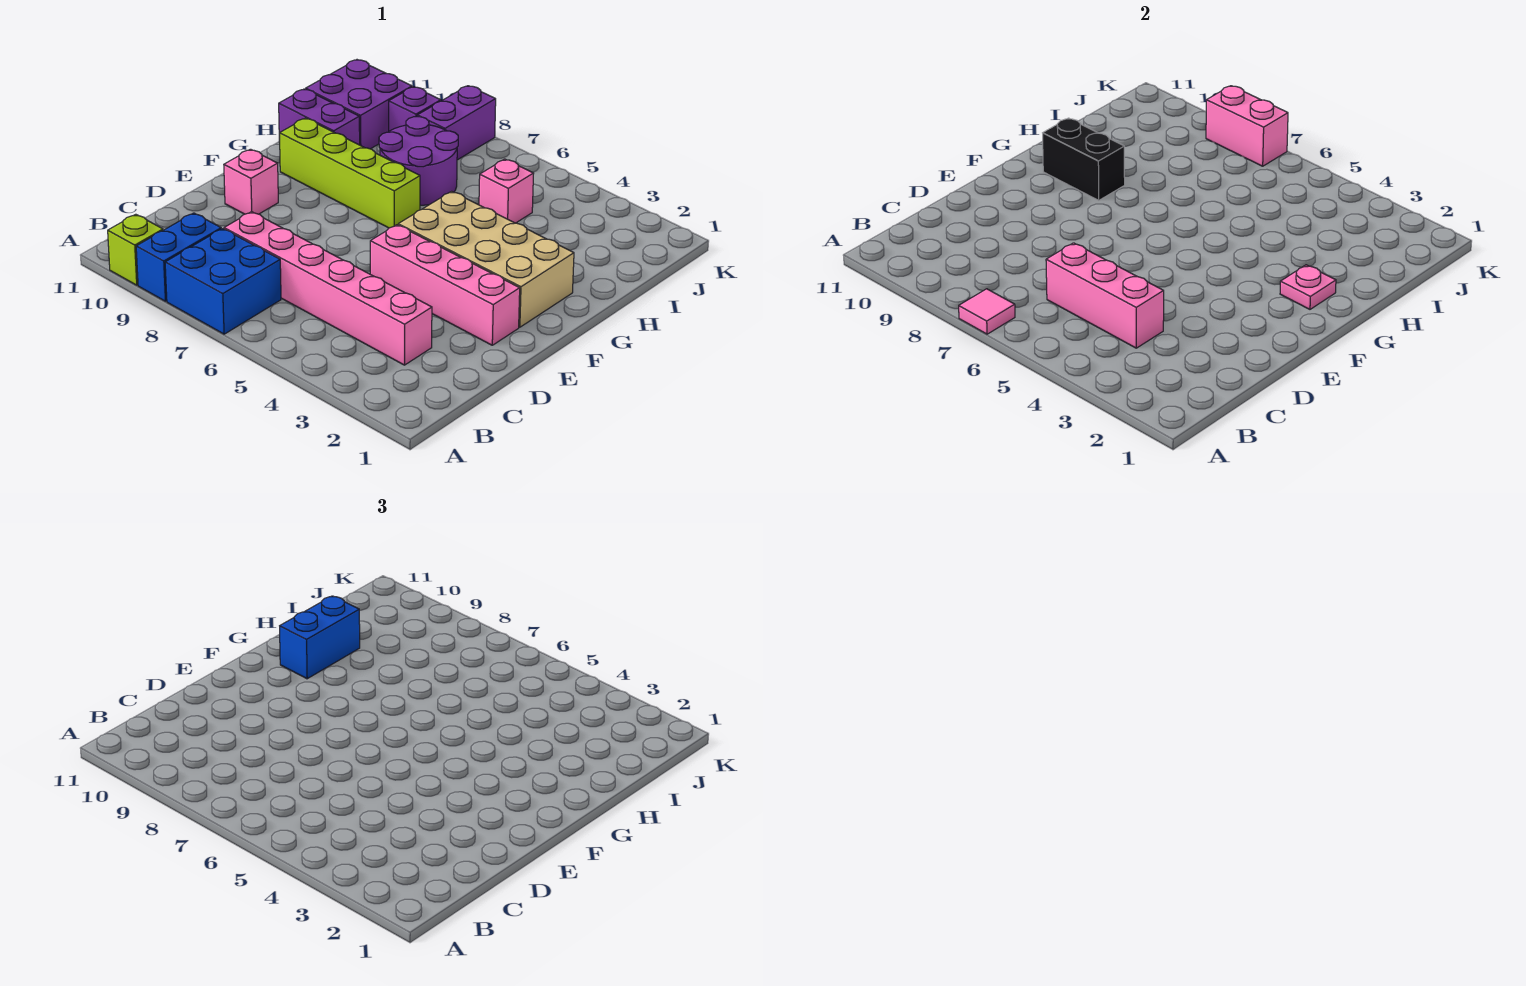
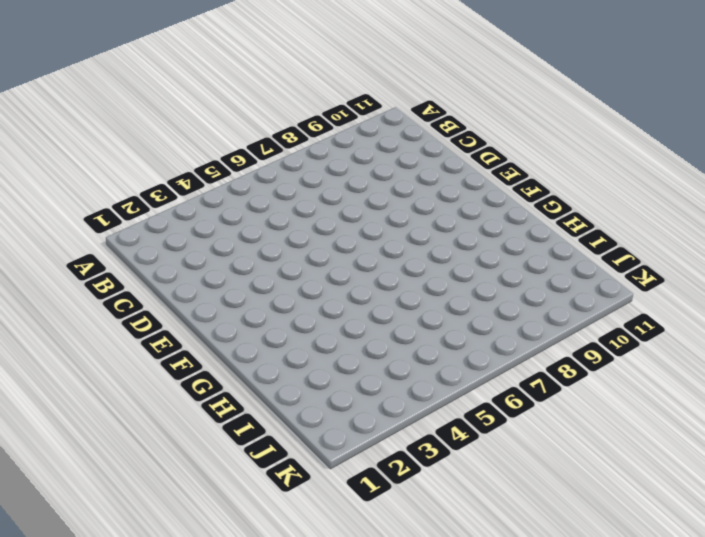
none -> blue 2x2 brick [165,229,281,334]
none -> blue 1x2 brick [136,213,221,301]
none -> lime 1x1 brick [108,214,163,285]

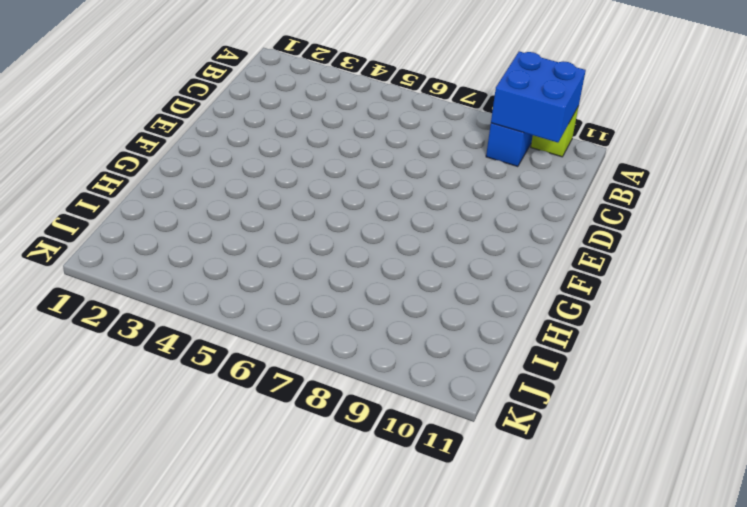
blue 2x2 brick [491,51,586,142] -> blue 2x2 brick moved to [165,229,281,334]
none -> pink 1x6 brick [224,212,432,365]
none -> pink 1x4 brick [370,225,520,345]
none -> pink 1x1 brick [224,149,278,214]

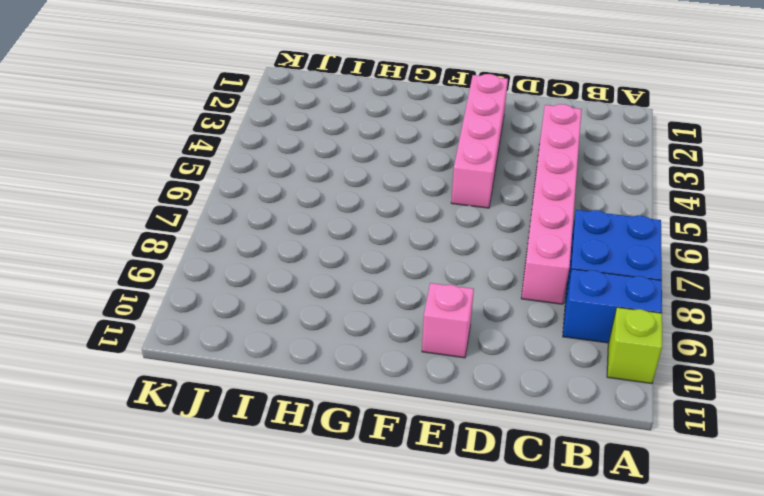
none -> tan 2x4 brick [398,191,574,327]
none -> lime 1x4 brick [280,118,420,228]
none -> purple 2x2 round brick [379,117,458,205]

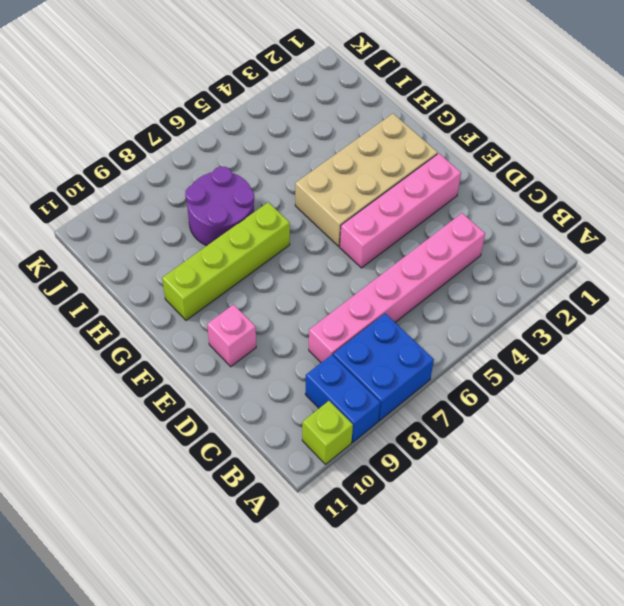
none -> purple 1x2 brick [279,89,360,145]
none -> pink 1x1 brick [479,159,534,223]
none -> purple 2x2 brick [306,60,412,149]

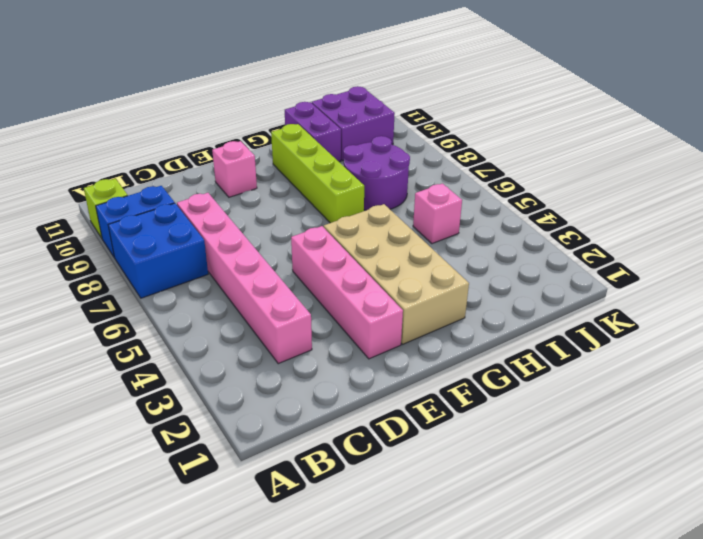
none -> purple 1x2 brick [417,86,496,160]
none -> purple 1x1 brick [389,87,441,131]
none -> pink 1x1 tile [959,289,1015,334]

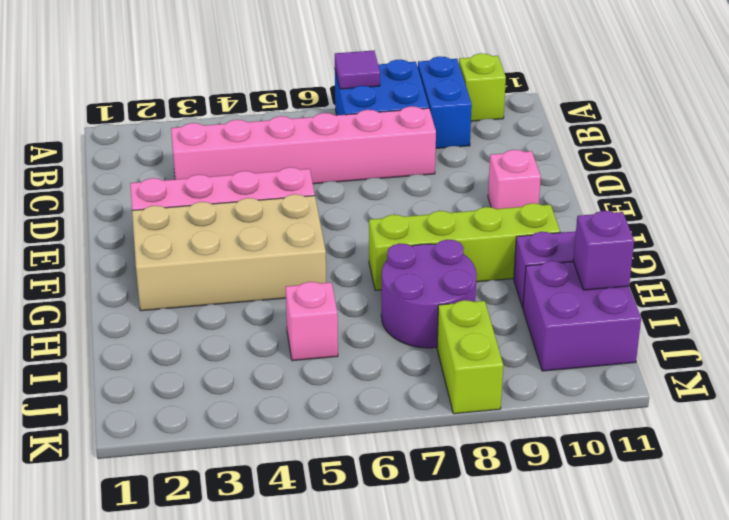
purple 1x1 tile [335,50,380,89] -> pink 1x1 tile [959,289,1015,334]
purple 1x1 brick [573,211,634,290] -> purple 1x1 brick moved to [389,87,441,131]
lime 1x2 brick [437,300,503,414] -> purple 1x2 brick [417,86,496,160]
none -> pink 1x3 brick [1046,243,1164,348]
none -> pink 1x1 plate [1280,265,1336,309]
none -> black 1x2 brick [1043,118,1125,200]

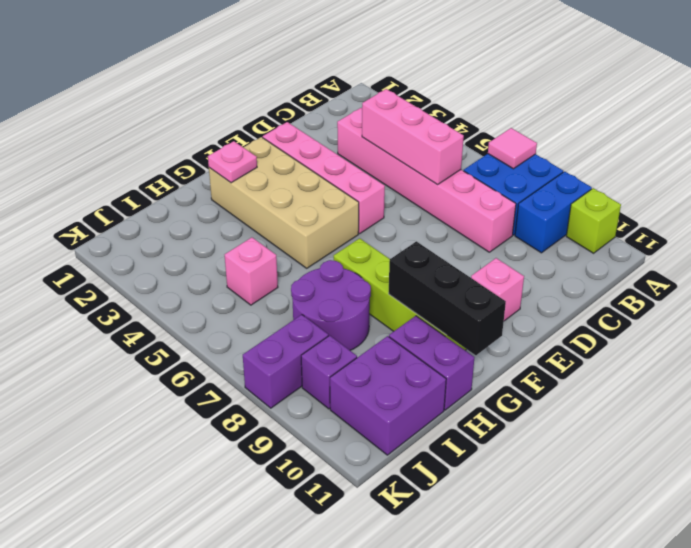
black 1x3 brick [389,241,506,355] -> black 1x2 brick [1043,118,1125,200]
none -> pink 1x2 brick [1206,86,1288,166]
none -> blue 1x2 brick [280,596,360,679]

